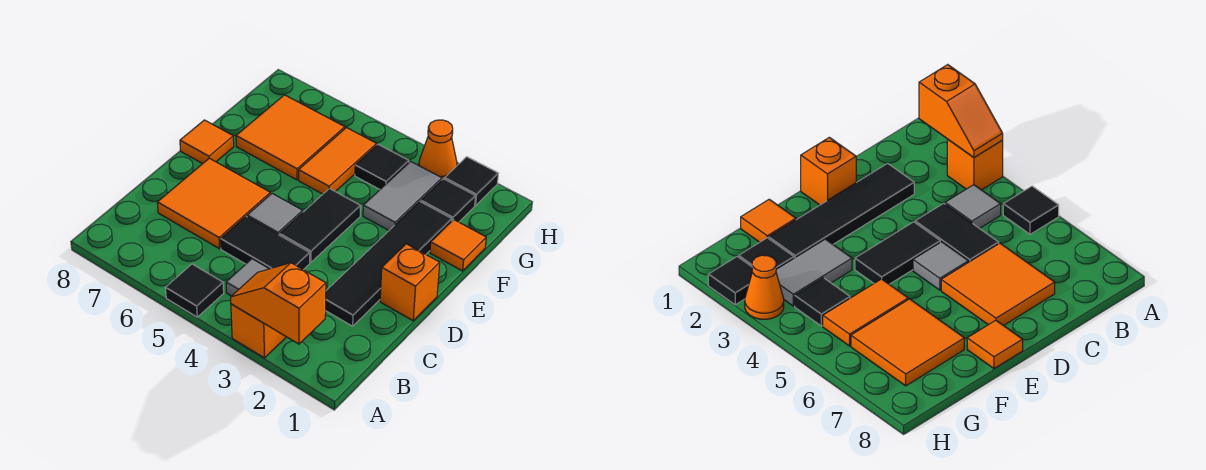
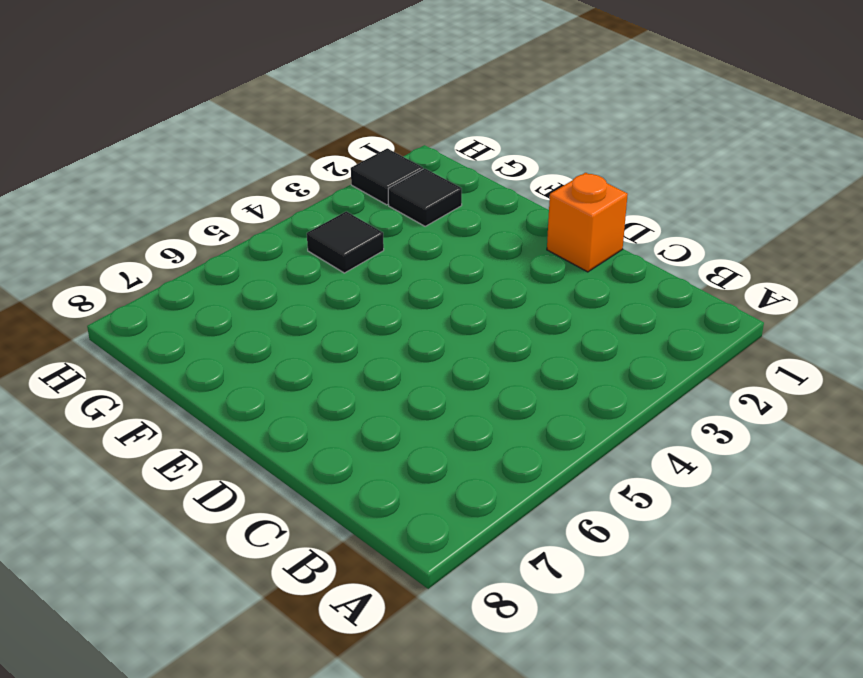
none -> orange 1x1 brick [231,304,286,358]
none -> black 1x1 tile [166,264,224,317]
none -> grey 1x1 tile [226,259,269,296]

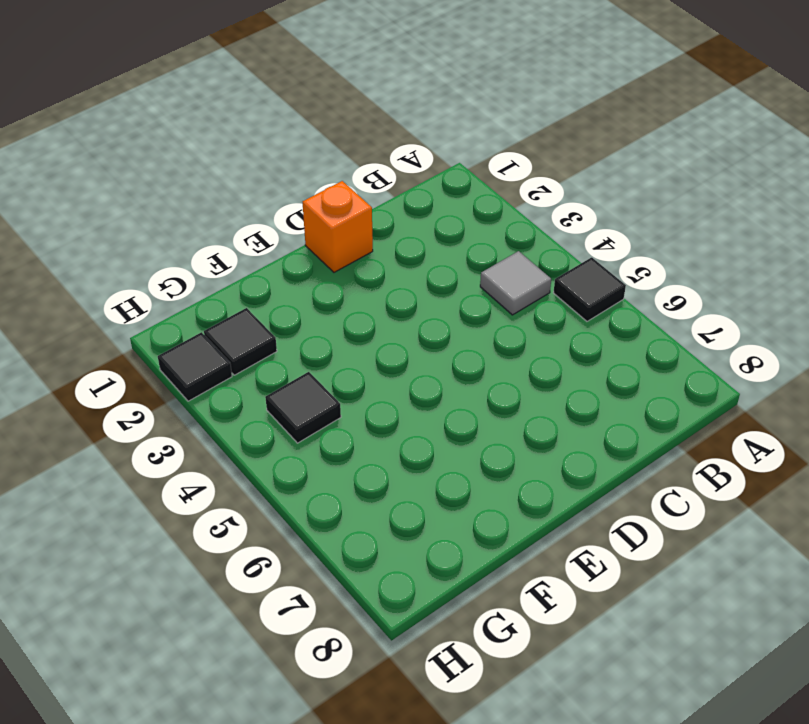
none -> orange 1x1 brick [231,304,286,358]
none -> black 1x4 tile [326,202,452,326]
none -> black 1x2 tile [221,217,310,270]

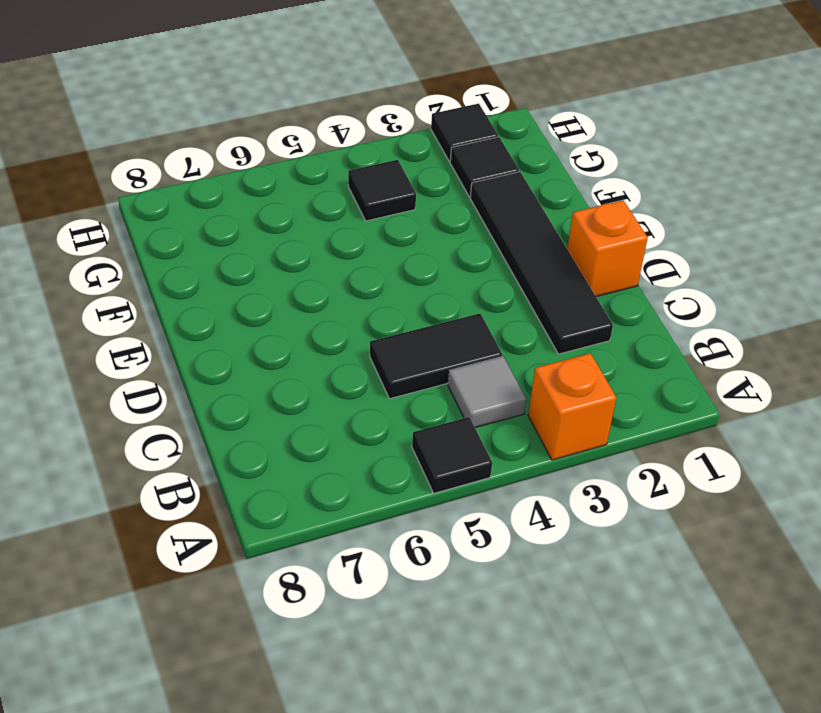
none -> orange 2x2 tile [157,158,270,249]
none -> black 1x2 tile [280,189,361,262]
none -> grey 1x1 tile [247,194,303,235]

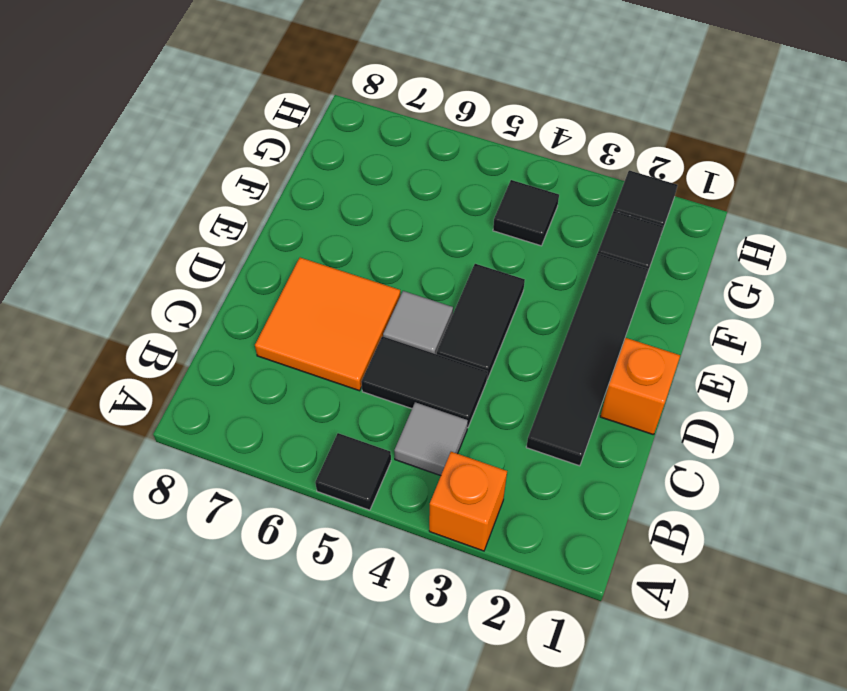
none -> orange 1x1 tile [180,120,234,164]
none -> orange 1x1 tile [430,220,486,271]
none -> grey 1x2 tile [363,161,442,230]

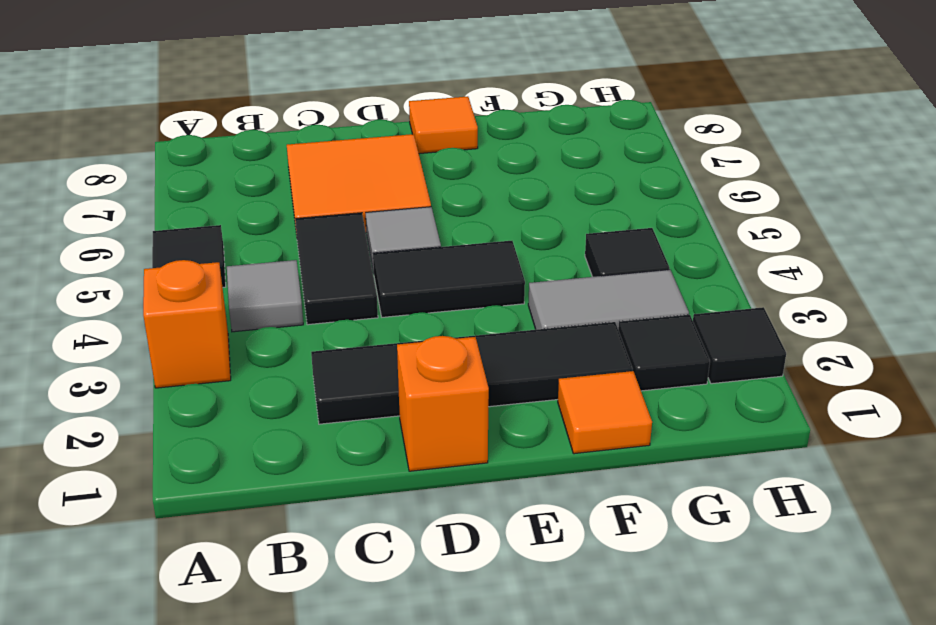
none -> orange 1x2 tile [299,128,377,194]
none -> orange 2x2 tile [236,95,345,180]
none -> orange 1x1 cone [419,120,457,180]

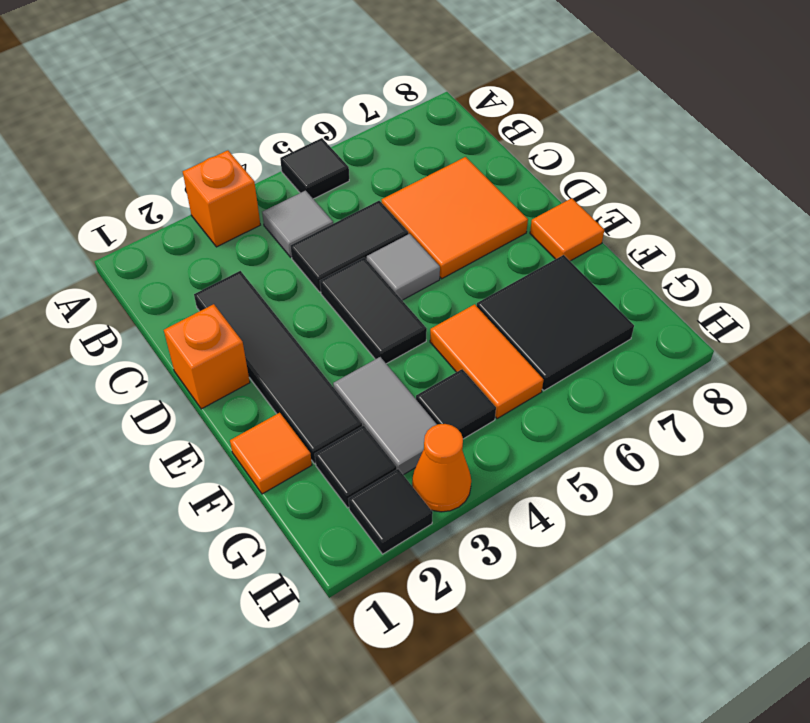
black 2x2 tile [477,255,634,391] -> orange 2x2 tile [236,95,345,180]
none -> orange 1x2 slope [231,263,326,344]

